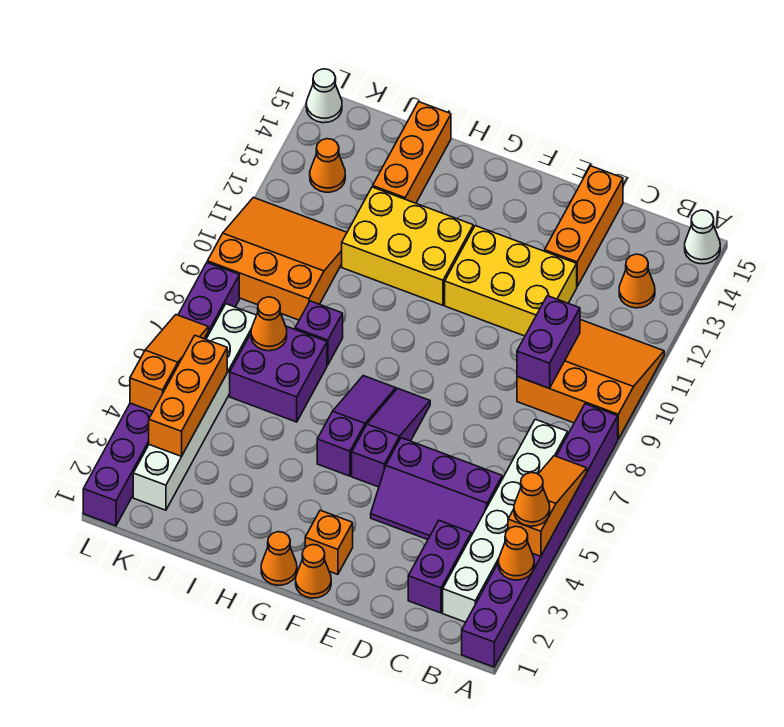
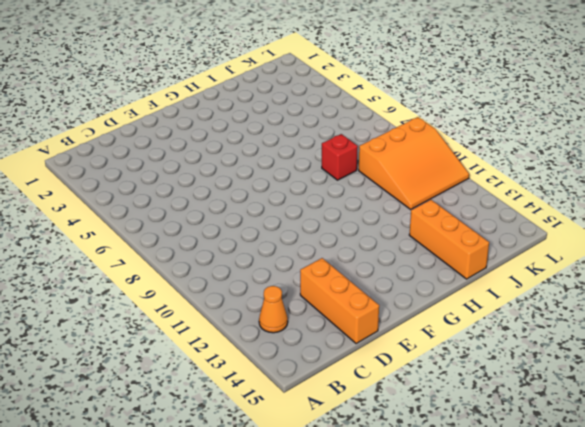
red 1x1 brick [322,134,358,180] -> purple 1x1 brick [295,301,343,365]
none -> purple 1x8 brick [462,404,618,667]
none -> orange 3x3 slope [517,320,664,439]
none -> white 1x1 cone [685,210,720,264]
none -> white 1x6 brick [443,419,568,622]

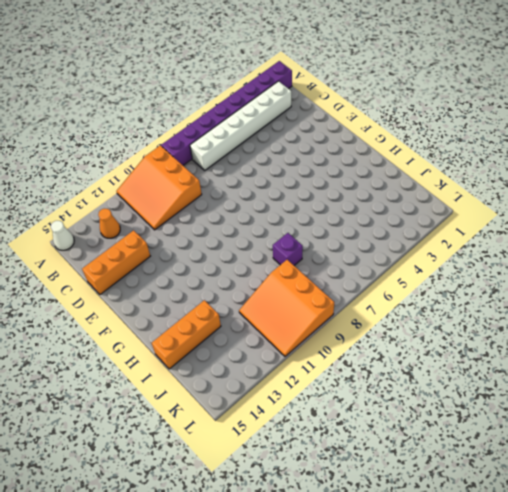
none -> purple 1x2 brick [408,521,471,613]
none -> purple 2x3 slope [371,438,502,540]
none -> yellow 2x3 brick [445,226,577,336]
none -> orange 1x1 cone [296,545,331,598]

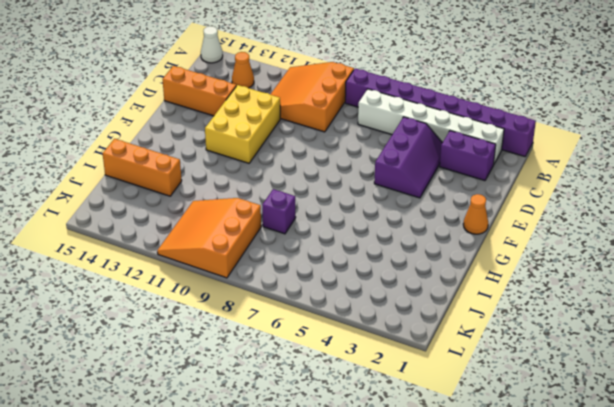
none -> orange 1x1 brick [305,510,353,574]
none -> purple 1x3 slope [352,388,430,487]
none -> orange 1x1 cone [261,532,297,585]
none -> purple 1x3 slope [317,376,396,476]

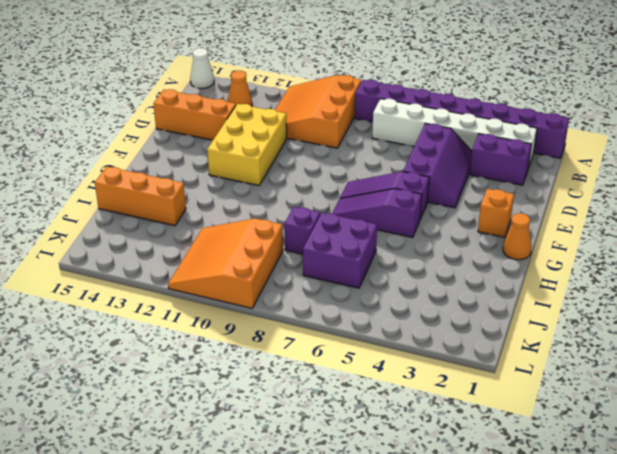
none -> orange 1x1 cone [296,545,331,598]
none -> yellow 2x3 brick [342,187,473,305]
none -> white 1x6 brick [133,304,256,510]
none -> orange 1x1 cone [310,139,345,192]

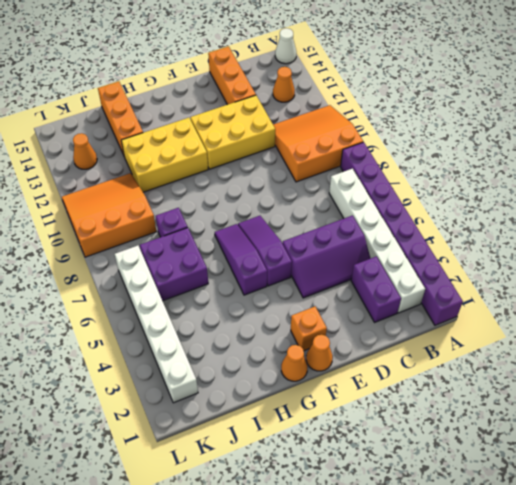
none -> purple 1x8 brick [83,263,239,526]
none -> white 1x1 cone [306,69,342,123]
none -> orange 1x1 cone [499,526,534,580]
none -> orange 1x3 slope [508,456,587,556]

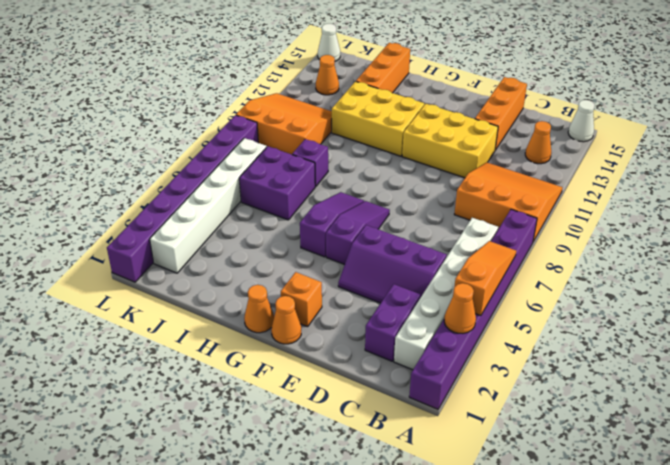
none -> purple 1x2 brick [517,296,580,388]
none -> orange 1x1 cone [251,297,287,351]
none -> orange 1x3 brick [149,336,227,456]
none -> orange 1x3 slope [130,315,208,411]

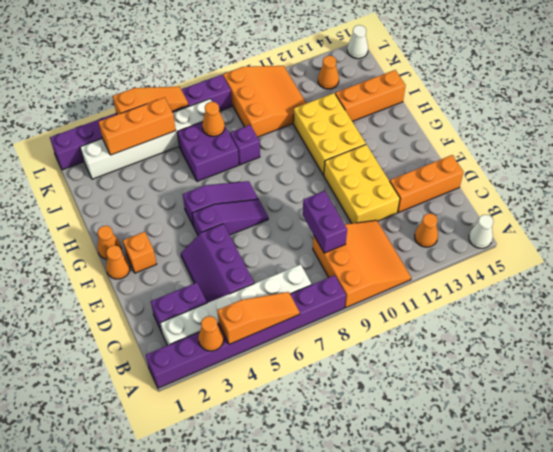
purple 1x2 brick [303,191,347,253] -> purple 1x2 brick turned to [517,296,580,388]
none -> orange 1x1 cone [514,473,550,526]

